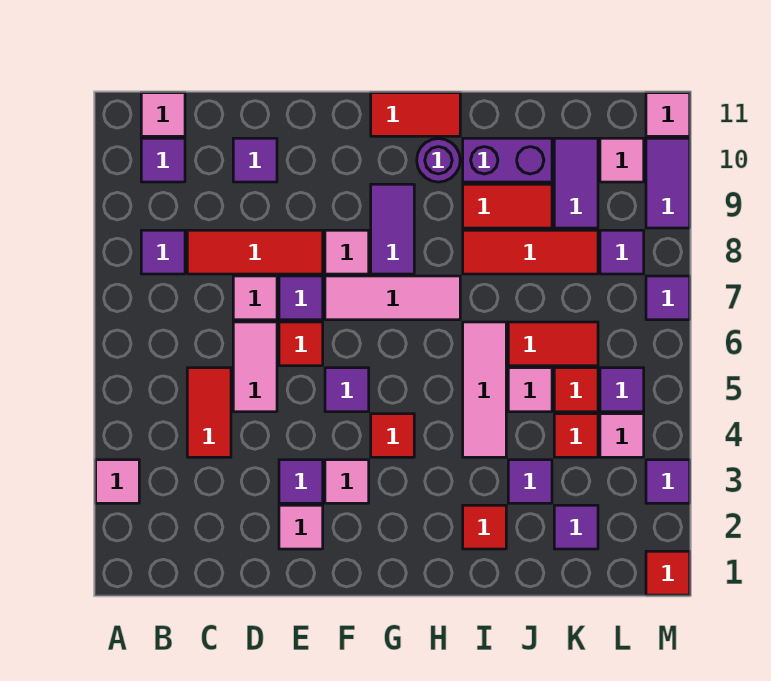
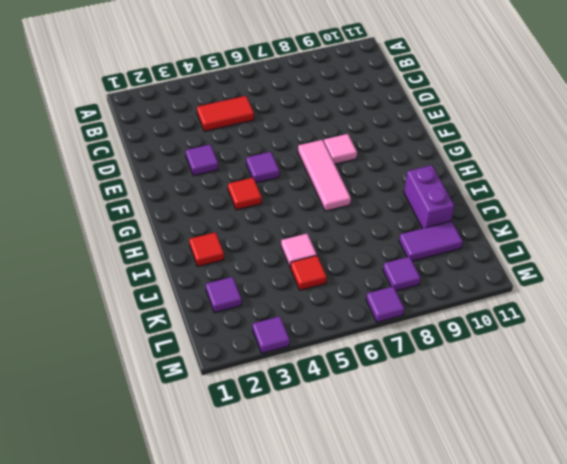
none -> pink 1x1 tile [96,460,139,503]
none -> purple 1x1 tile [141,230,185,274]
none -> purple 1x1 tile [141,138,185,182]
none -> pink 1x1 tile [141,93,185,136]

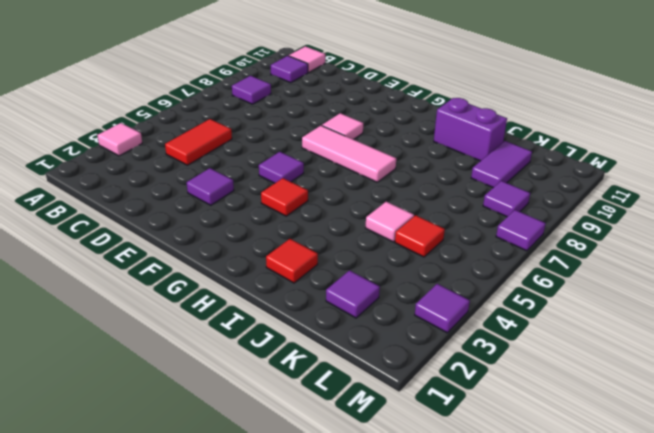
none -> red 1x3 tile [187,230,323,274]
none -> pink 1x2 tile [233,322,277,412]
none -> pink 1x1 tile [233,276,277,320]
none -> purple 1x1 tile [233,138,277,182]

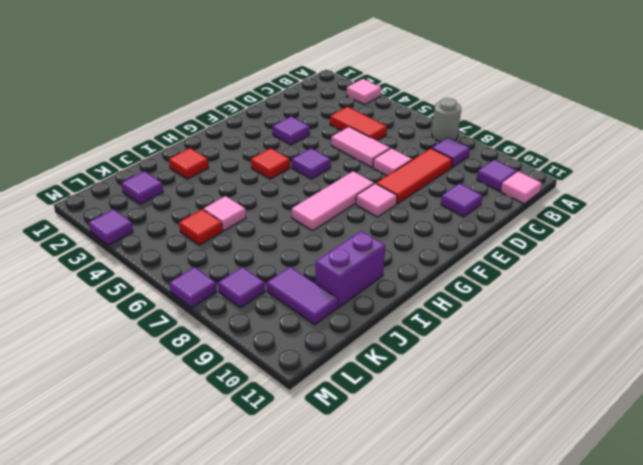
grey 1x1 round brick [432,98,461,142] -> none
none -> pink 1x1 tile [279,505,323,549]
none -> red 1x1 tile [279,322,323,366]
none -> purple 1x1 tile [279,276,323,320]
none -> pink 1x1 tile [325,460,369,503]

